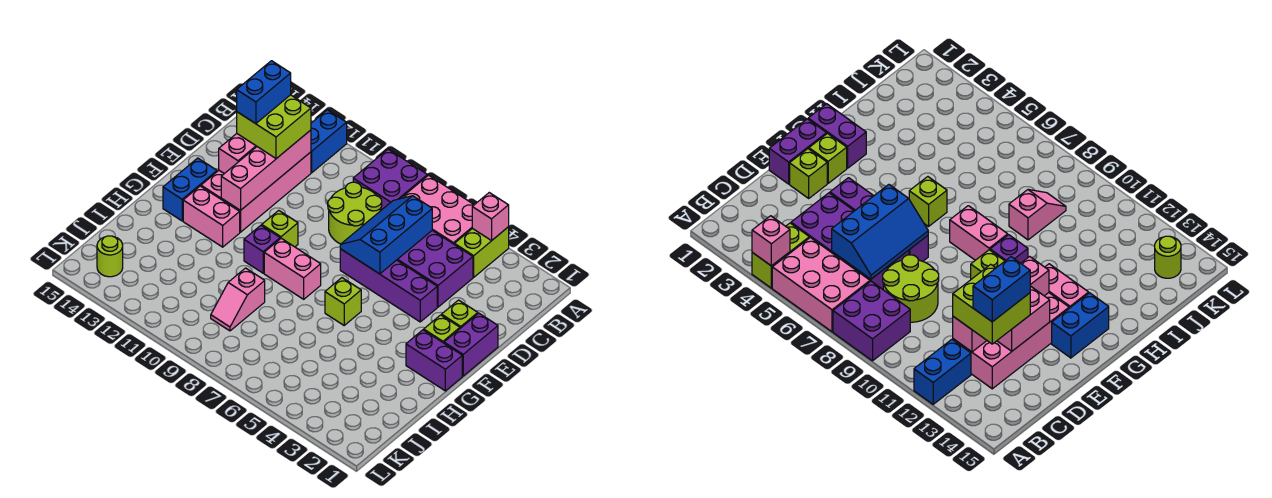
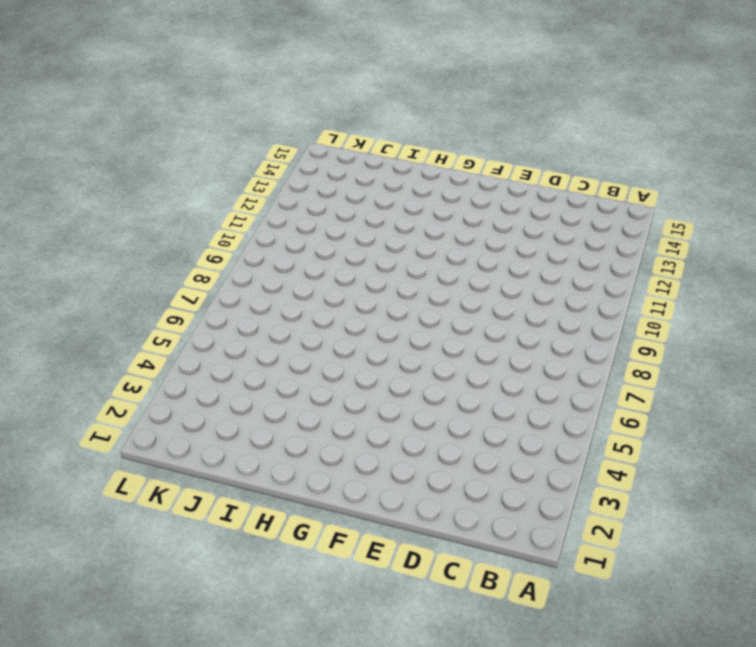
none -> lime 1x2 brick [454,227,509,277]
none -> pink 2x3 brick [402,175,474,244]
none -> purple 2x2 brick [353,149,428,210]

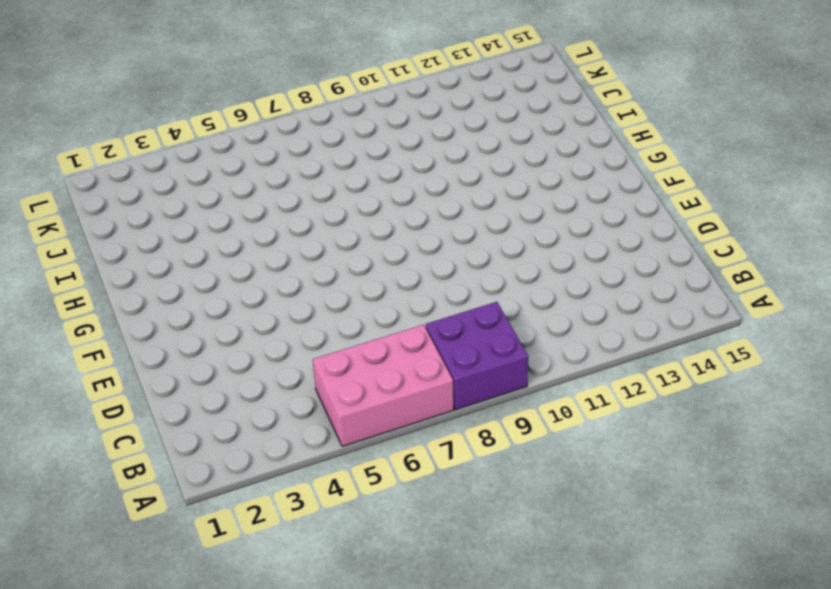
none -> lime 1x2 brick [454,227,509,277]
none -> blue 1x2 brick [311,110,347,173]
none -> purple 2x4 brick [397,230,473,307]

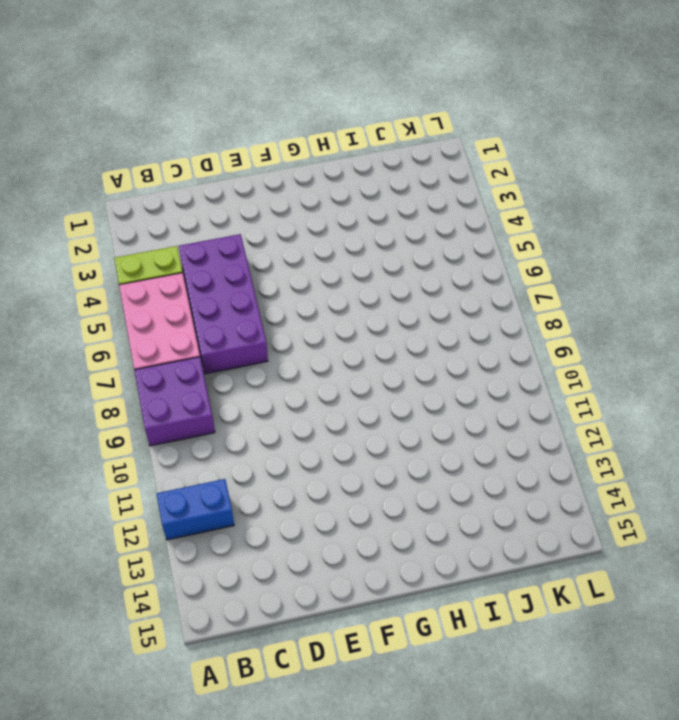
none -> lime 2x2 round brick [328,182,382,244]
none -> pink 2x4 brick [201,152,311,232]
none -> purple 1x2 brick [444,313,498,376]

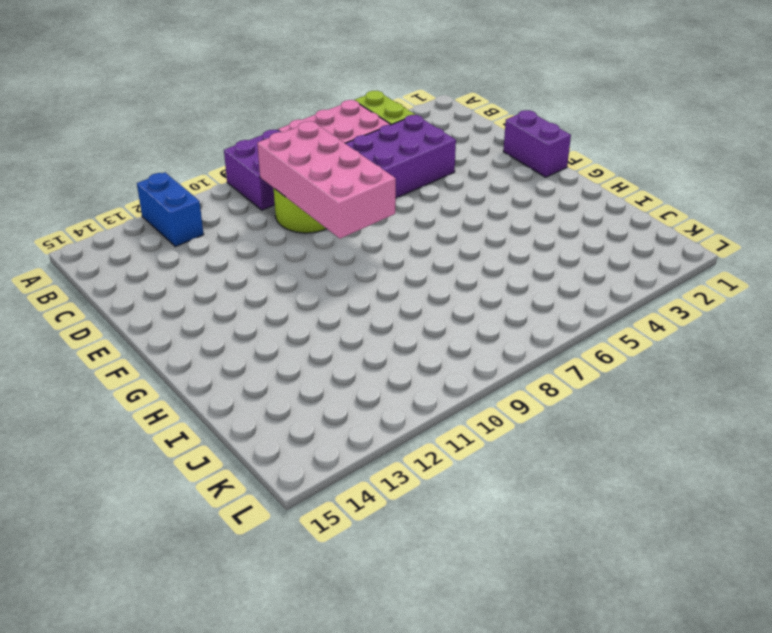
pink 2x4 brick [257,121,396,239] -> pink 2x4 brick moved to [201,152,311,232]
none -> lime 1x1 brick [442,300,478,328]
none -> purple 1x4 brick [340,249,437,322]
none -> lime 1x1 brick [424,315,460,343]

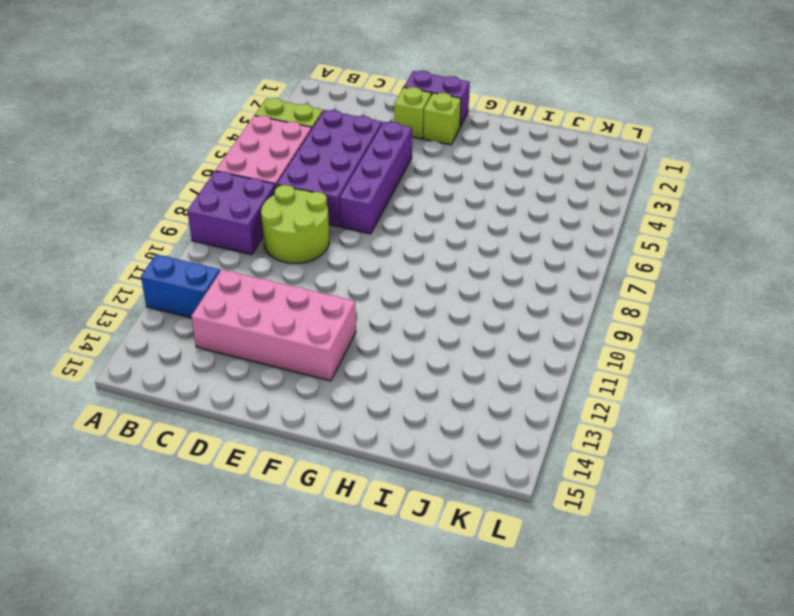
none -> lime 1x1 brick [262,210,298,247]
none -> blue 1x2 brick [163,158,217,221]
none -> purple 1x2 brick [406,330,462,391]

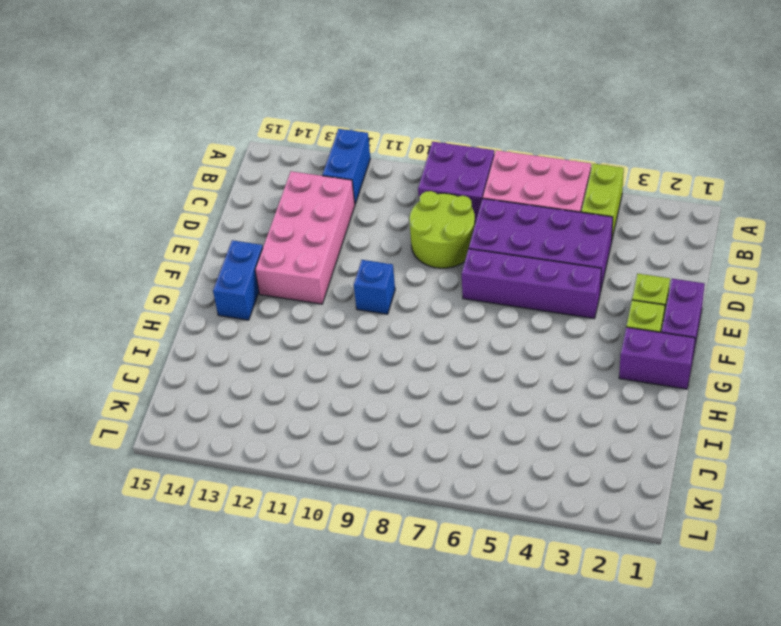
blue 1x1 brick [354,260,395,314] -> lime 1x1 brick [262,210,298,247]
none -> lime 1x1 brick [325,278,361,325]
none -> pink 1x2 brick [264,238,321,299]
none -> purple 1x1 brick [244,225,280,273]

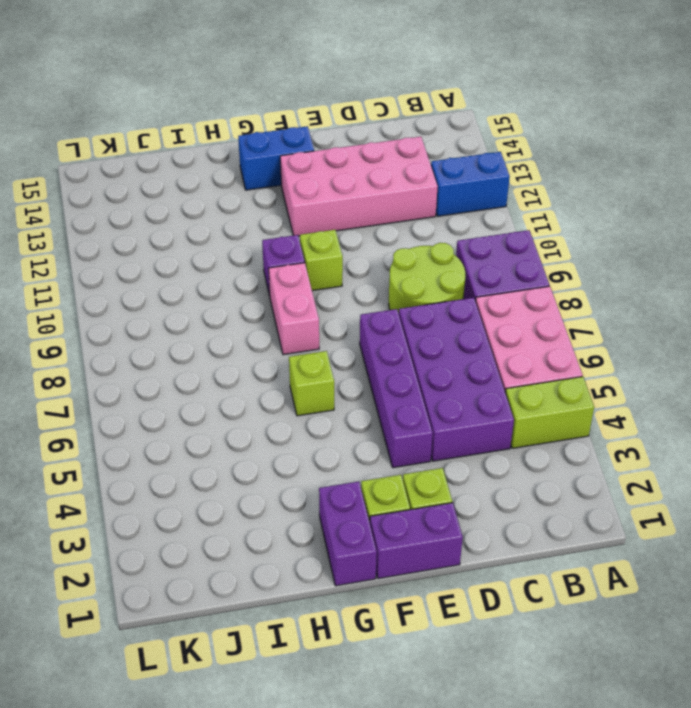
none -> pink 1x2 brick [183,186,240,247]
none -> pink 1x2 slope [211,268,265,331]
none -> lime 1x1 round brick [97,236,123,277]

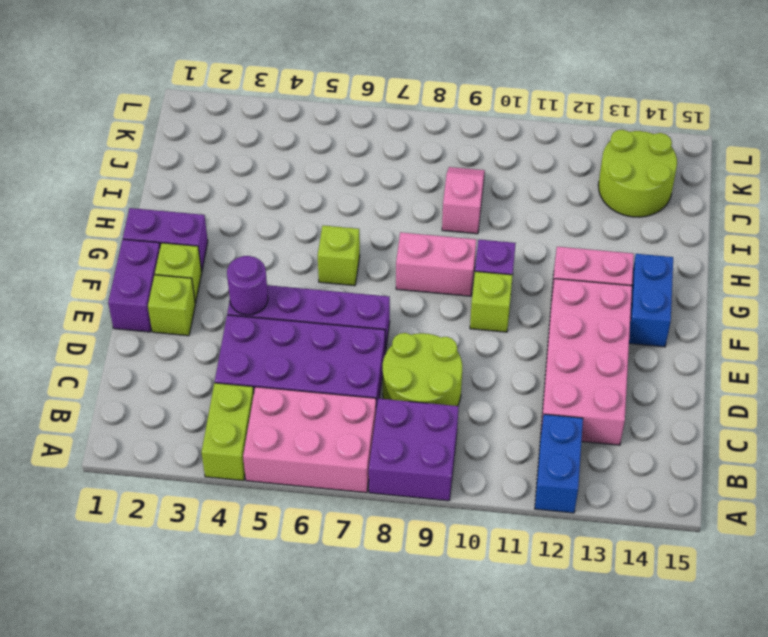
purple 1x1 round brick [227,256,268,315] -> none
lime 2x2 round brick [598,130,677,217] -> lime 1x1 round brick [97,236,123,277]
none -> pink 1x1 brick [472,193,509,241]
none -> blue 2x3 slope [340,196,432,274]
none -> pink 1x4 brick [221,130,311,210]

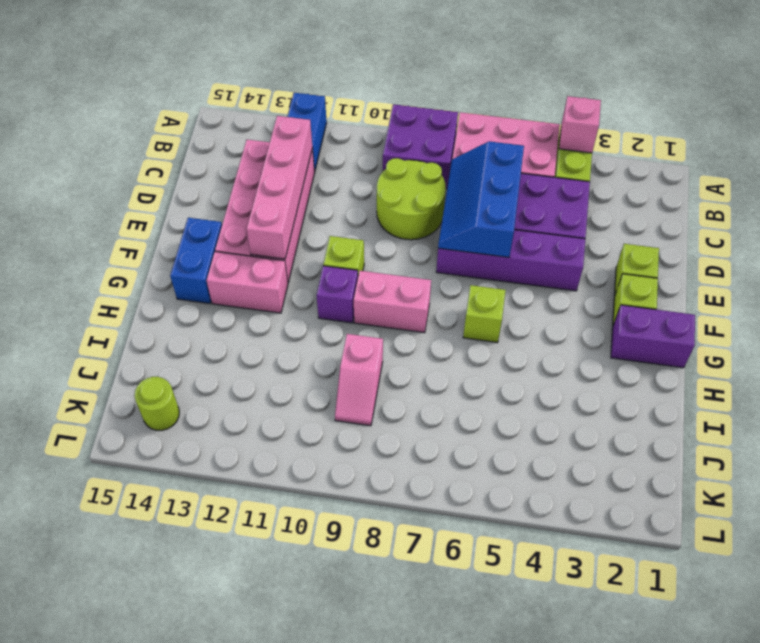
none -> purple 1x2 brick [444,313,498,376]
none -> pink 1x2 brick [219,134,257,174]
none -> lime 2x2 brick [237,95,311,159]

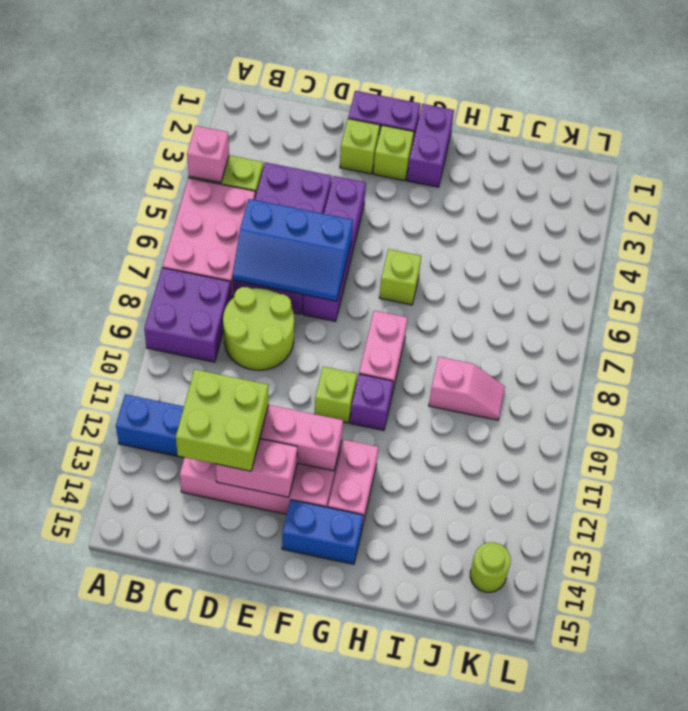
none -> blue 1x2 brick [237,61,291,124]

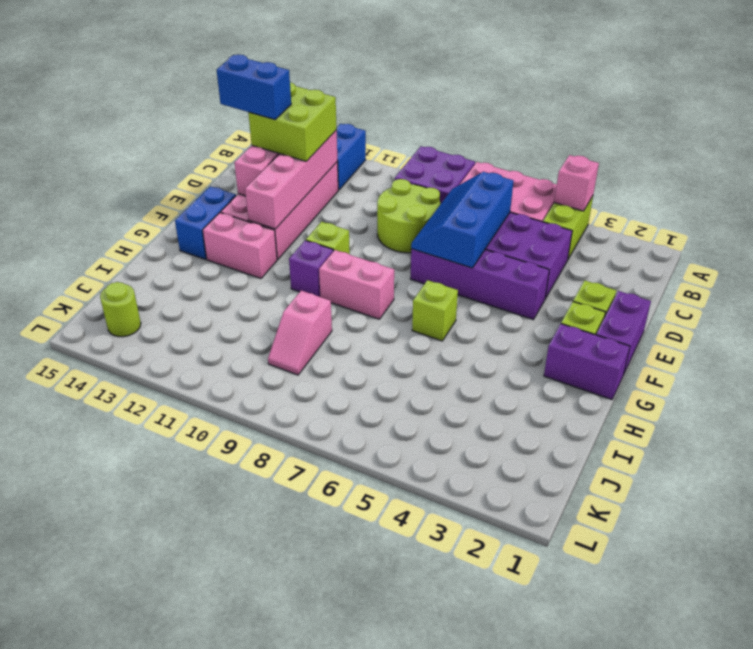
blue 1x2 brick [217,55,291,120] -> blue 1x2 brick turned to [237,61,291,124]

